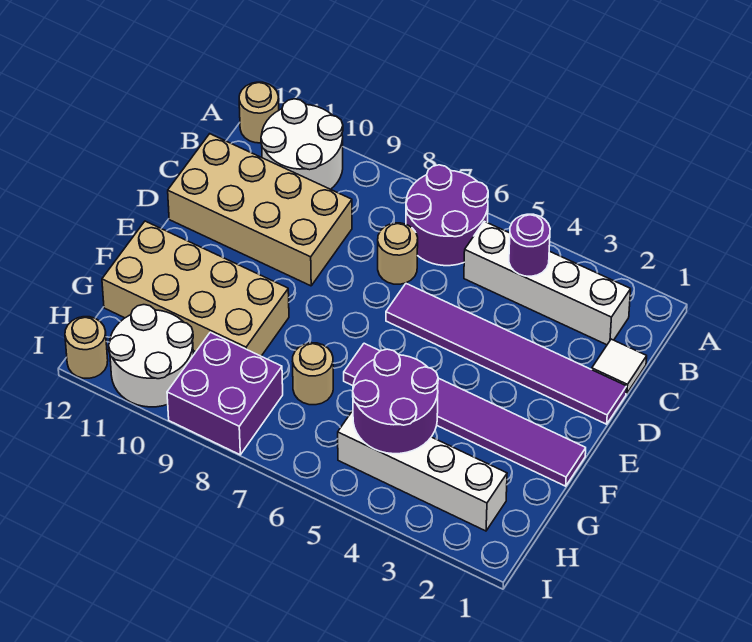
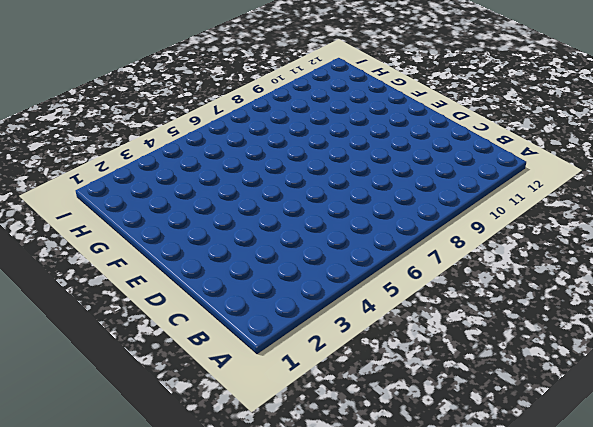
none -> purple 2x2 round brick [406,165,488,266]
none -> white 2x2 round brick [261,99,343,189]
none -> tan 1x1 round brick [239,82,279,143]

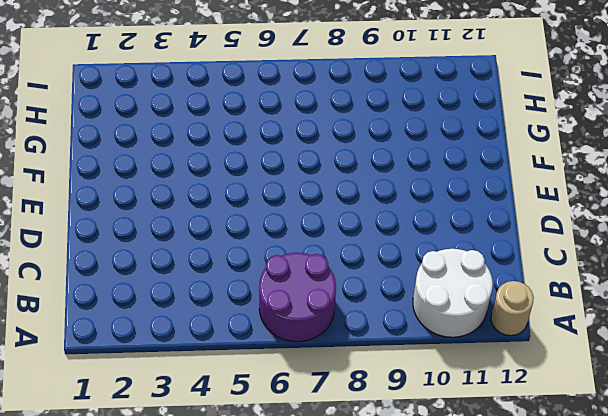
none -> white 1x4 brick [464,221,631,345]
none -> white 1x1 tile [592,339,647,394]
none -> tan 1x1 round brick [378,223,418,284]

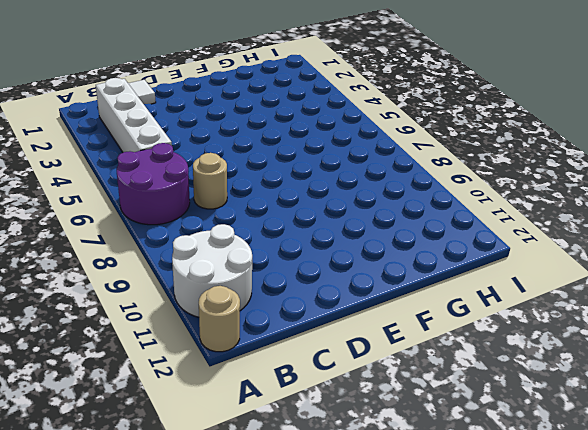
none -> tan 2x4 brick [168,134,352,286]
none -> purple 1x6 tile [386,284,627,424]
none -> purple 1x6 tile [344,343,586,486]

